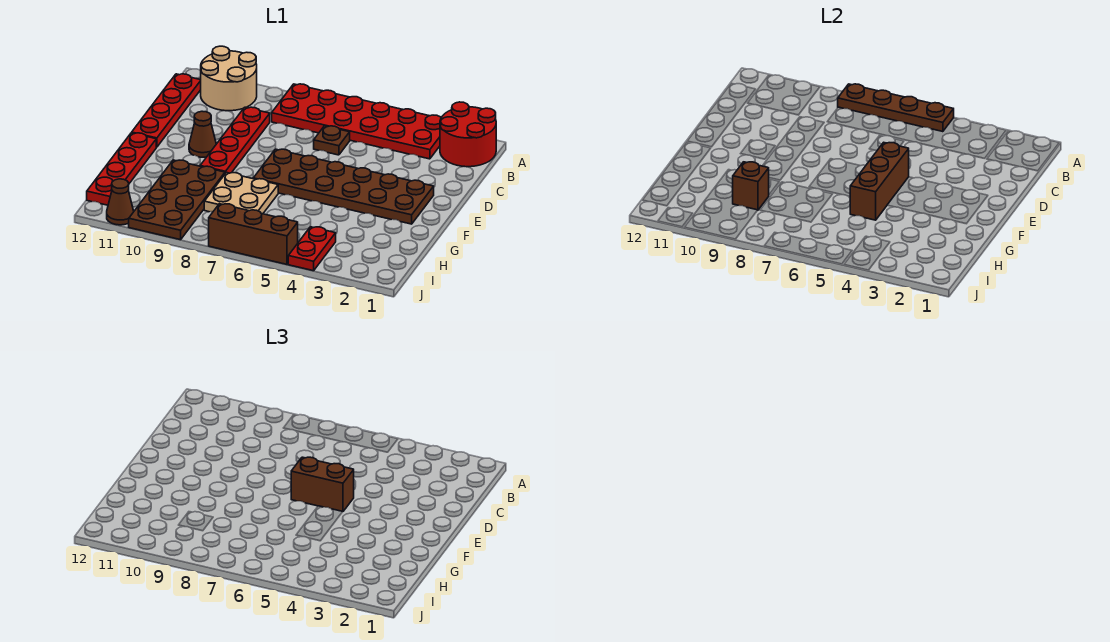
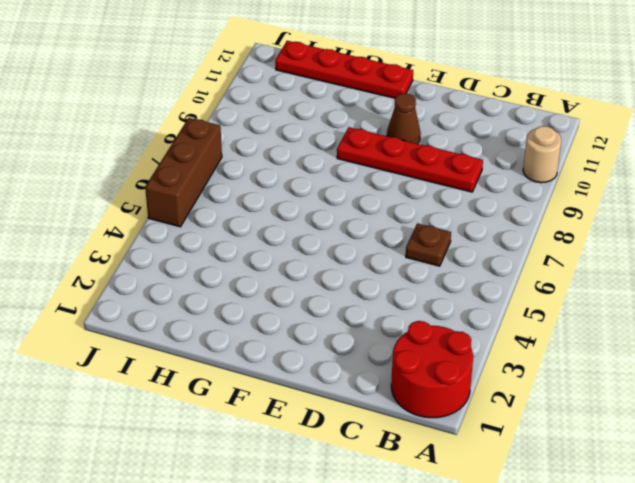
tan 1x1 round brick [523,126,562,183] -> tan 2x2 round brick [201,46,257,111]
none -> red 2x6 plate [272,84,441,159]
none -> red 1x4 plate [132,74,201,147]
none -> brown 2x6 plate [253,149,434,224]

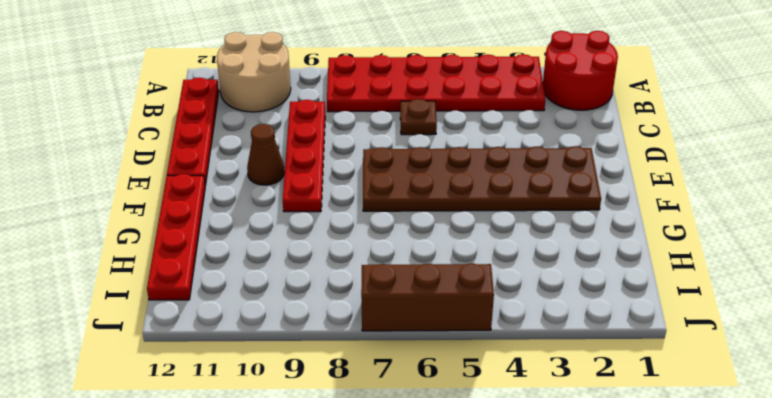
none -> tan 2x2 plate [204,173,278,214]
none -> brown 2x4 plate [129,160,225,240]
none -> red 1x2 plate [288,227,336,271]

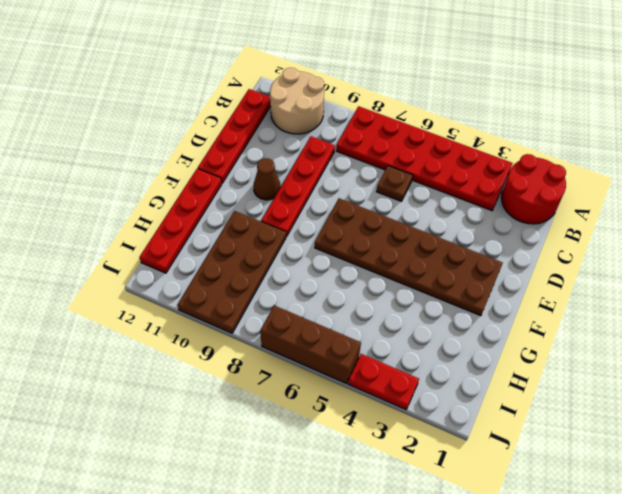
red 1x2 plate [348,354,419,409] -> red 1x2 plate turned to [288,227,336,271]
none -> tan 2x2 plate [204,173,278,214]
none -> brown 1x1 cone [107,179,134,225]
none -> brown 1x4 plate [838,84,954,132]

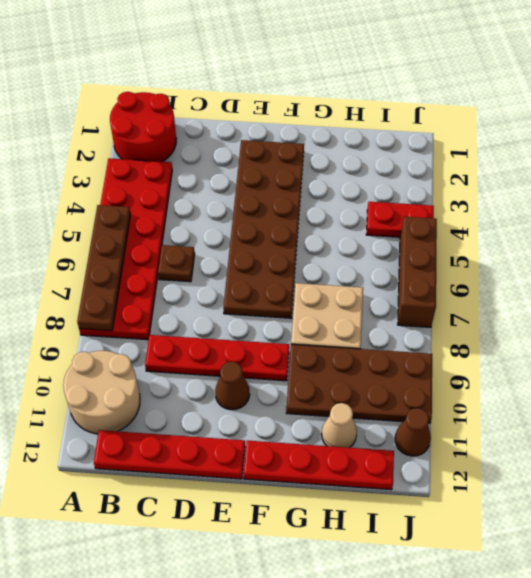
tan 1x1 cone [322,403,357,448] -> none
none -> brown 1x3 brick [850,142,909,220]
none -> brown 1x1 brick [733,162,769,210]
none -> brown 1x2 brick [291,457,354,512]

